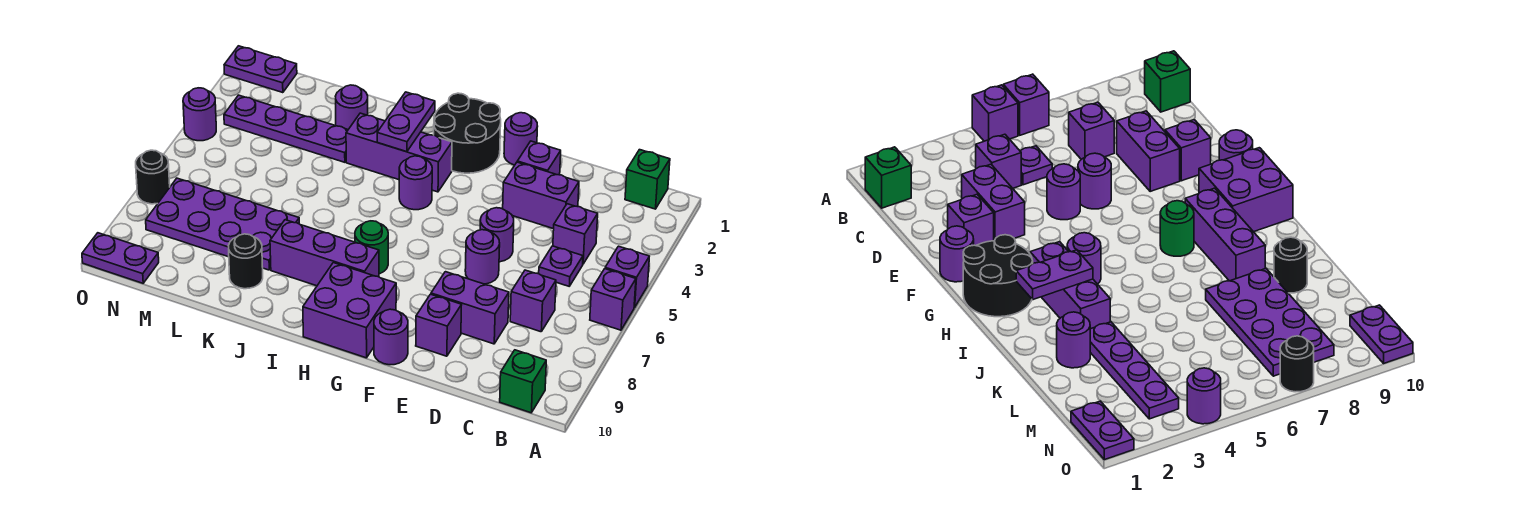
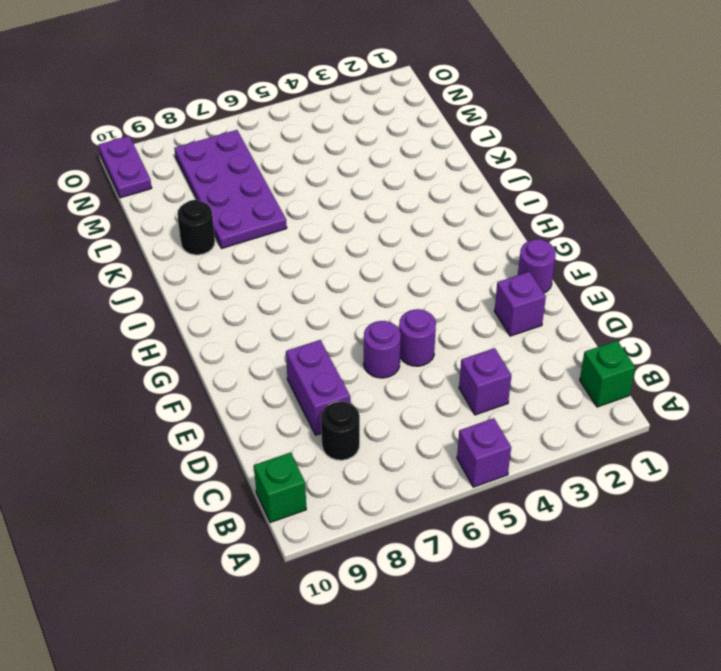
black 1x1 round brick [321,402,360,460] -> black 1x1 round brick moved to [136,150,170,204]
none -> purple 1x1 brick [590,269,636,330]
none -> purple 1x1 plate [539,246,583,286]
none -> purple 1x1 brick [510,270,556,332]
none -> purple 1x2 brick [503,162,579,229]

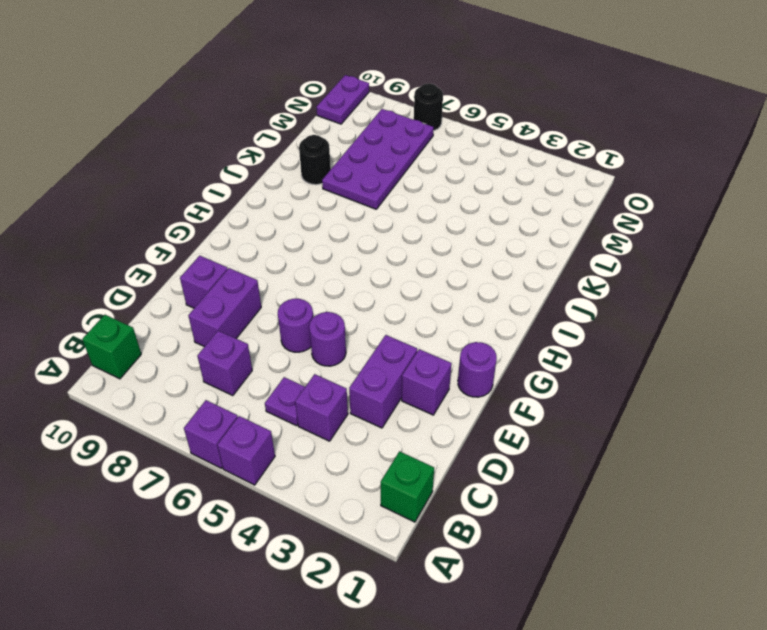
none -> purple 1x1 round brick [374,309,408,365]
none -> black 2x2 round brick [434,93,501,173]
none -> purple 2x2 brick [303,263,396,358]
none -> purple 1x3 brick [346,113,452,192]

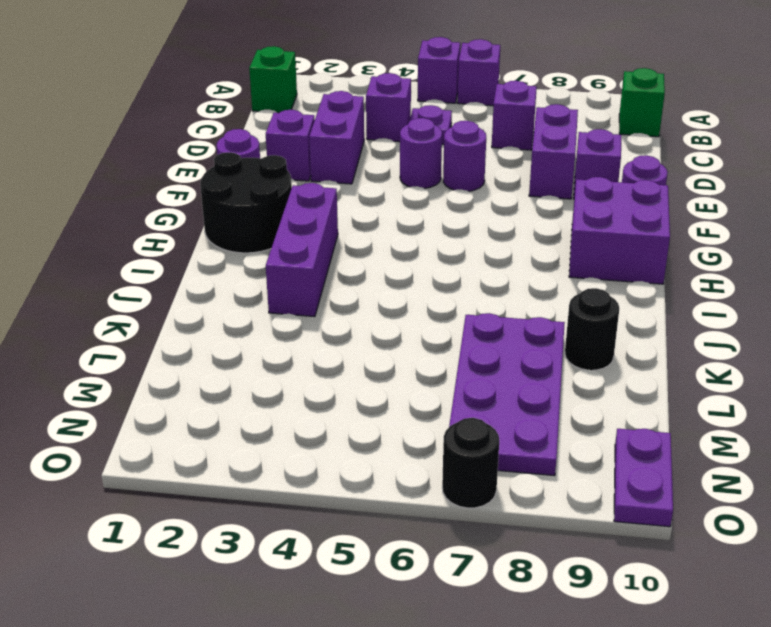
none -> purple 1x1 round brick [399,156,432,210]
none -> green 1x1 round brick [355,221,388,274]
none -> purple 1x3 brick [270,220,379,286]
none -> purple 1x1 round brick [336,85,368,129]

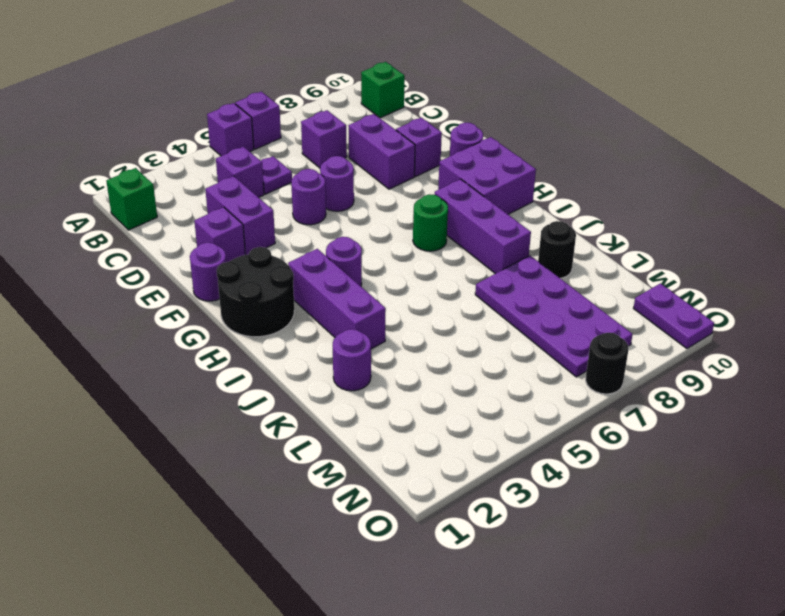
none -> purple 1x4 plate [224,95,348,162]
none -> purple 1x2 plate [224,46,297,93]
none -> purple 1x1 round brick [183,88,216,141]
none -> purple 1x2 plate [377,92,435,152]

